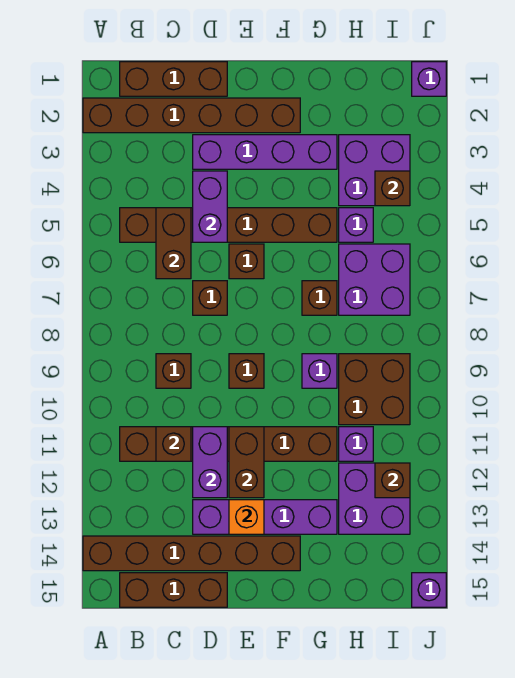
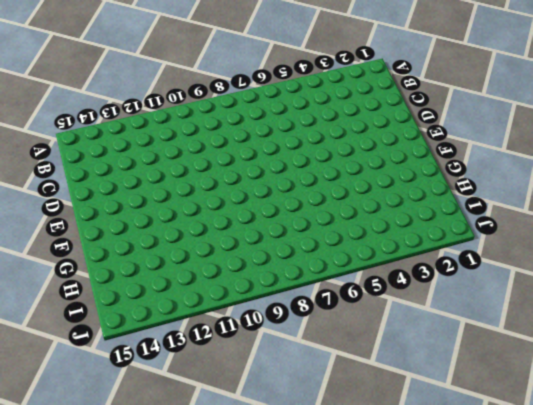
none -> brown 1x6 brick [83,98,300,133]
none -> brown 1x6 brick [83,536,300,571]
none -> brown 1x3 brick [120,62,227,96]
none -> brown 1x6 brick [120,208,337,242]

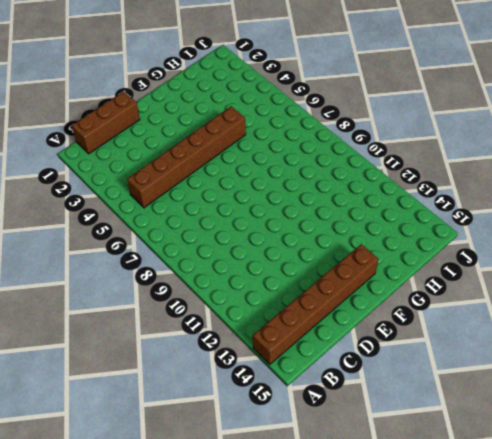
none -> brown 1x6 brick [83,98,300,133]
none -> brown 1x6 brick [120,427,337,461]
none -> brown 1x3 brick [120,573,227,607]
none -> brown 1x1 brick [156,354,191,388]

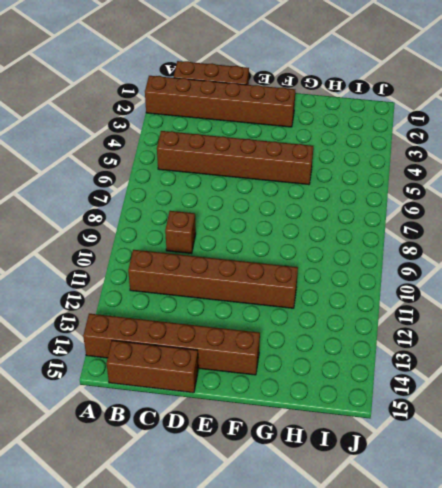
none -> purple 1x4 brick [193,135,337,169]
none -> brown 1x1 brick [193,281,227,315]
none -> purple 1x4 brick [193,500,337,534]
none -> brown 1x1 brick [229,244,264,279]

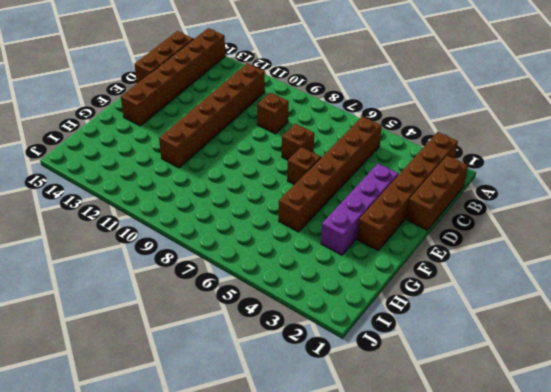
none -> purple 1x4 brick [193,500,337,534]
none -> brown 1x1 brick [229,354,264,388]
none -> brown 1x1 brick [302,281,337,315]
none -> purple 1x1 brick [302,354,337,388]

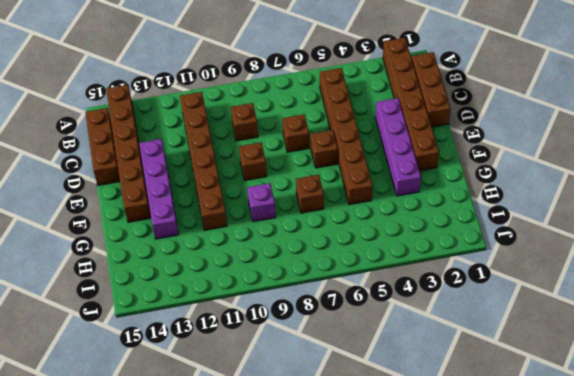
none -> purple 2x2 brick [339,135,410,206]
none -> purple 1x1 brick [339,208,373,242]
none -> purple 2x2 brick [339,244,410,315]
none -> brown 2x2 brick [339,354,410,425]

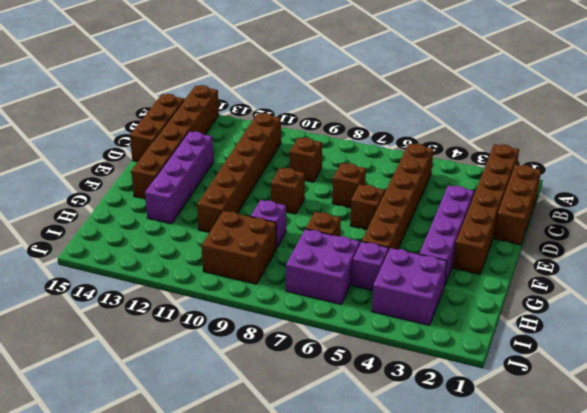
none -> purple 1x1 brick [339,427,373,461]
none -> purple 2x2 brick [339,463,410,534]
none -> purple 1x1 brick [412,62,446,96]
none -> purple 1x1 brick [412,573,446,607]

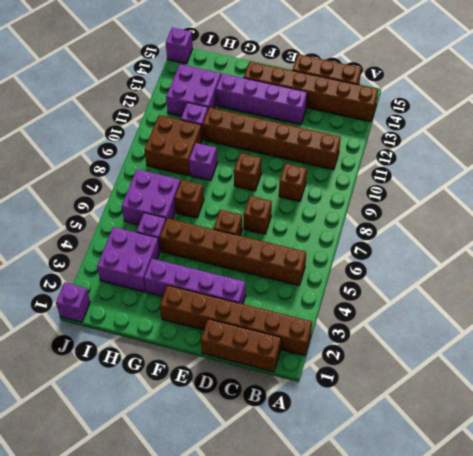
none -> brown 1x2 brick [156,208,191,279]
none -> brown 1x1 brick [156,427,191,461]
none -> purple 1x2 brick [193,171,227,242]
none -> purple 1x2 brick [193,427,227,498]

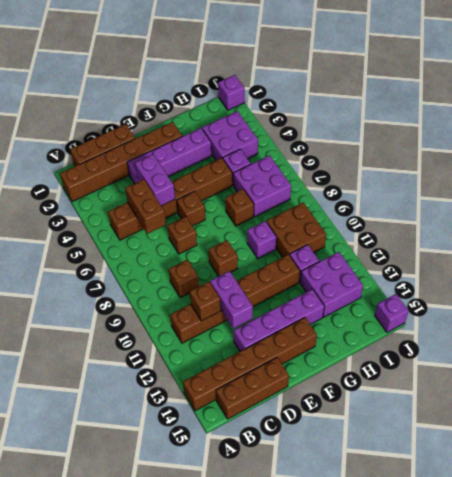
none -> brown 1x2 brick [229,427,264,498]
none -> orange 1x1 brick [229,500,264,534]
none -> brown 1x1 brick [375,171,410,206]
none -> brown 1x1 brick [375,463,410,498]

